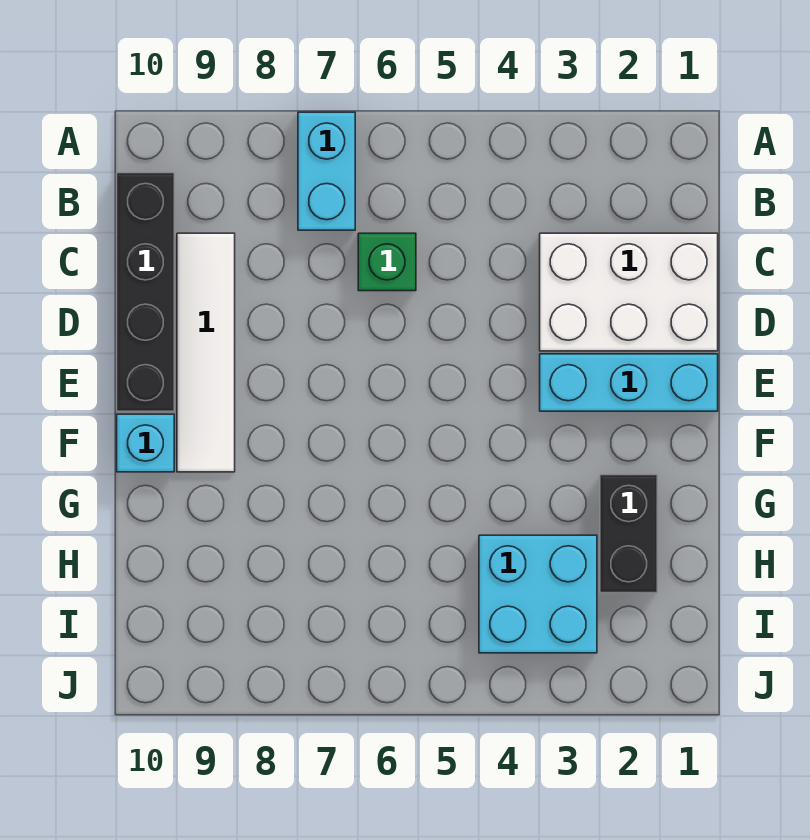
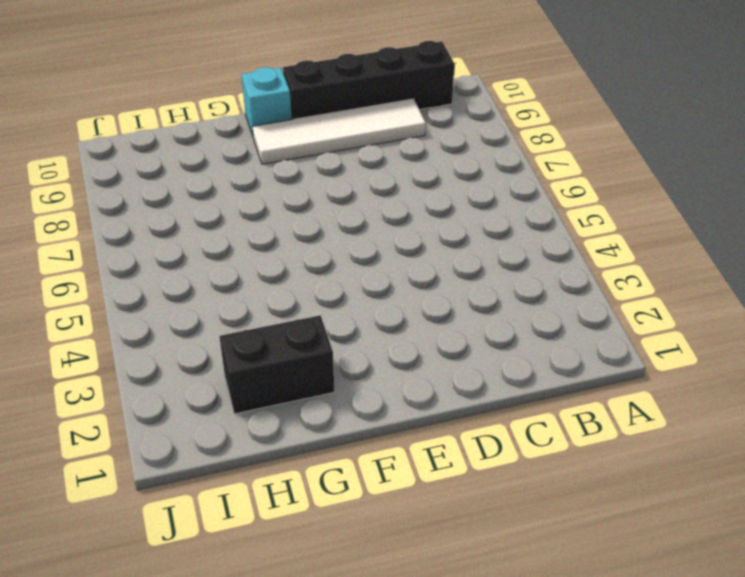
none -> cyan 1x2 brick [298,112,355,230]
none -> white 2x3 brick [540,233,718,351]

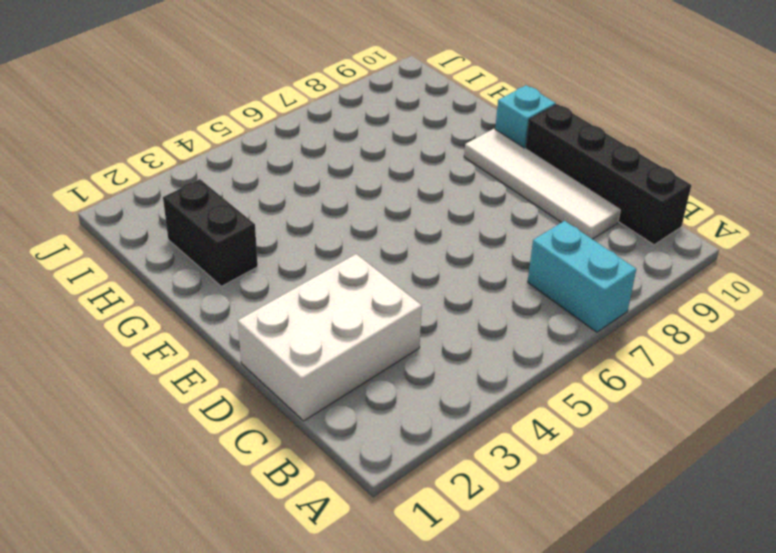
none -> green 1x1 brick [358,233,416,291]
none -> cyan 1x3 brick [540,354,718,411]

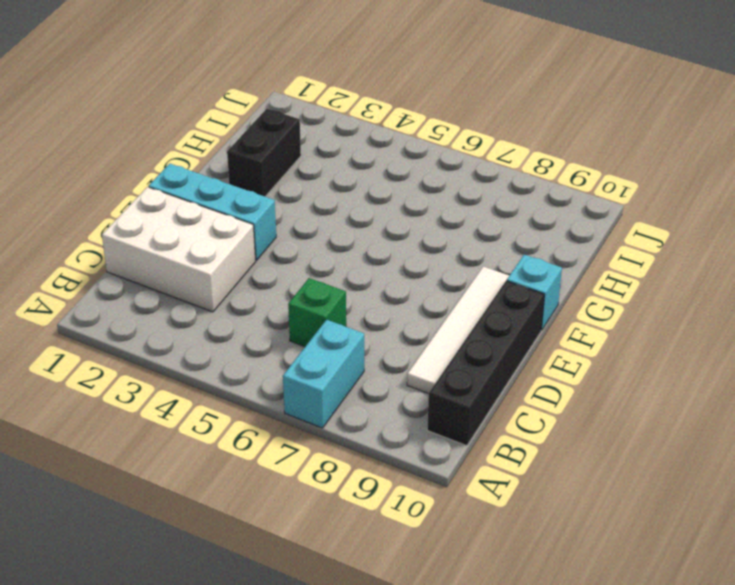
none -> cyan 2x2 brick [479,535,597,653]

